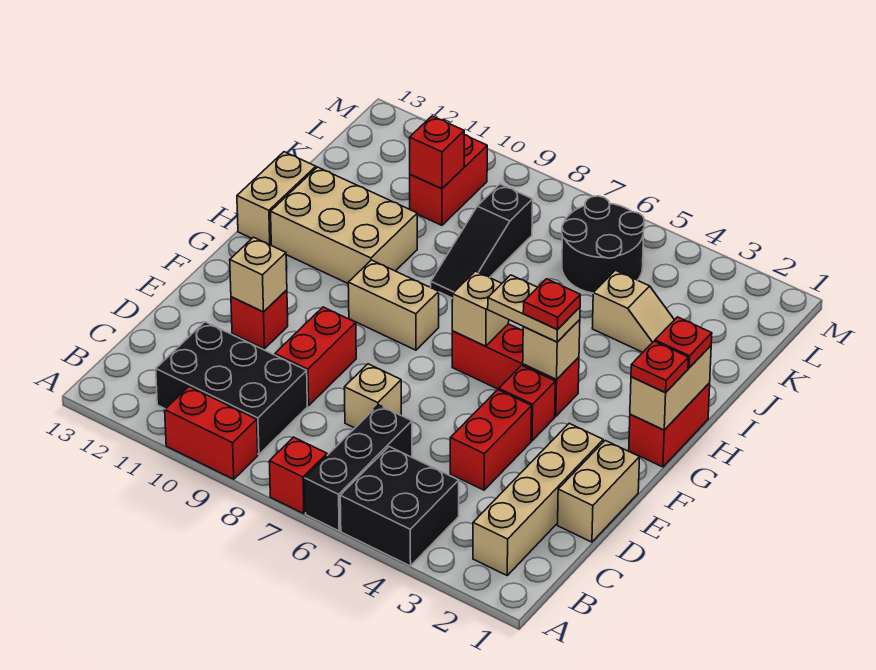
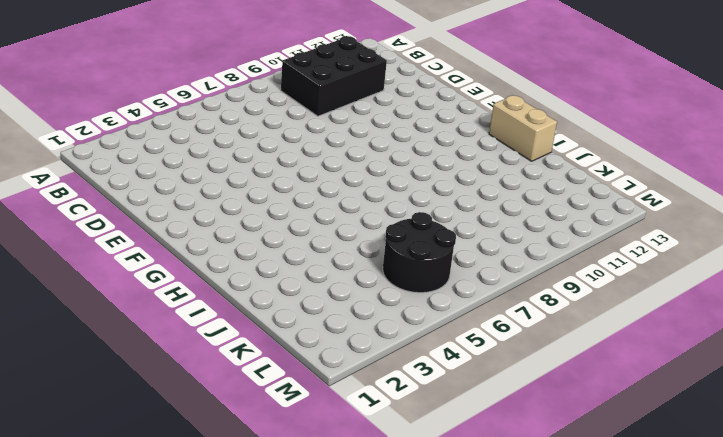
none -> black 2x2 brick [340,447,459,566]
none -> black 1x3 brick [305,405,412,531]
none -> red 1x1 brick [269,437,327,514]
none -> red 1x2 brick [165,387,258,479]

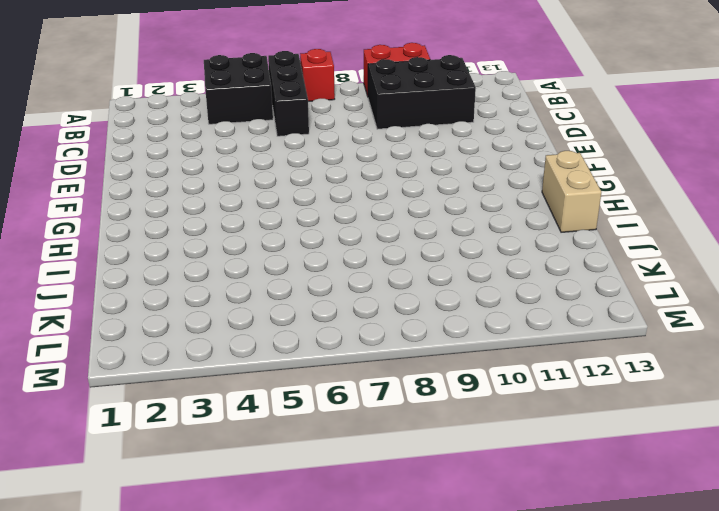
none -> tan 1x4 brick [473,423,603,575]
none -> tan 1x2 brick [558,440,640,542]
none -> red 1x2 brick [450,390,532,490]
none -> tan 1x1 brick [344,364,401,428]

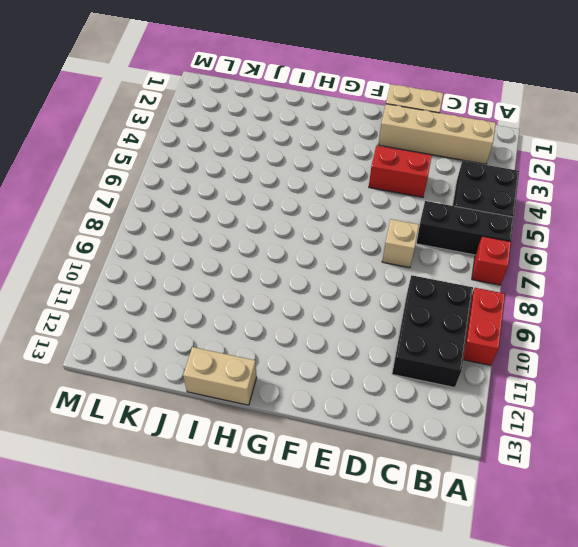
none -> red 1x2 brick [275,307,356,406]
none -> red 1x1 brick [231,290,288,349]
none -> red 1x1 brick [499,365,555,441]
none -> red 1x2 brick [629,383,710,467]

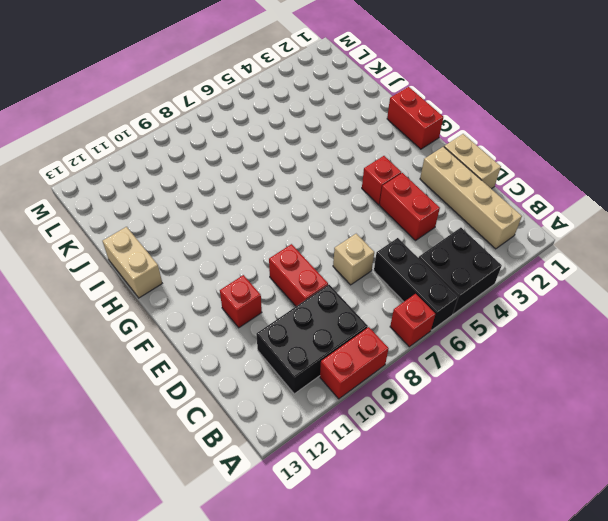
none -> red 1x3 brick [452,324,579,416]
none -> tan 1x2 brick [348,260,439,350]
none -> tan 2x3 brick [271,167,417,283]
none -> black 1x3 slope [431,184,533,298]

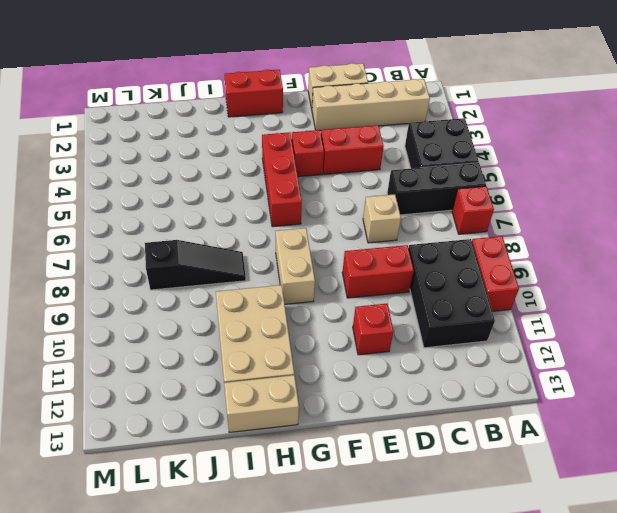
none -> tan 1x2 slope [592,270,674,352]
none -> black 2x2 round brick [562,196,645,293]
none -> red 1x2 brick [410,135,487,225]
none -> tan 1x1 brick [230,237,287,312]

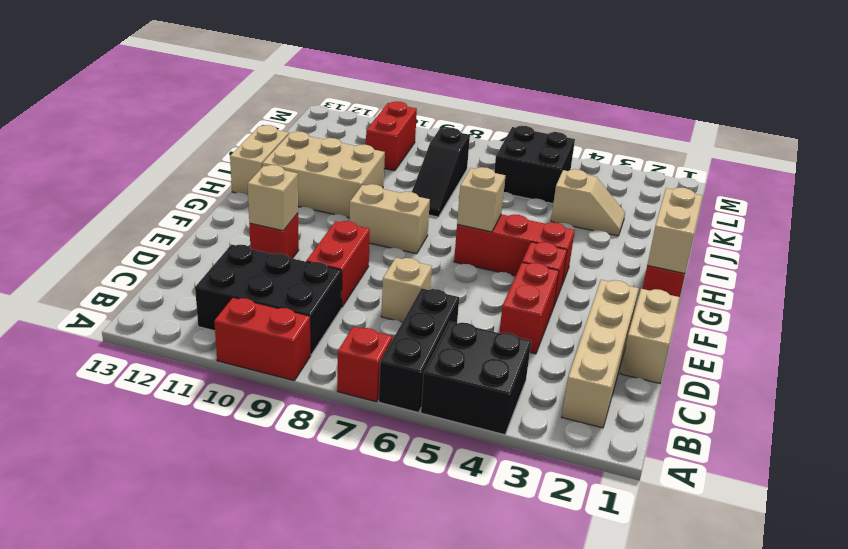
black 2x2 brick [494,126,575,204] -> black 2x2 round brick [562,196,645,293]
none -> tan 1x1 brick [523,320,580,380]
none -> red 1x1 brick [410,116,464,189]
none -> red 1x1 plate [631,341,688,393]
none -> tan 1x2 plate [488,275,580,342]

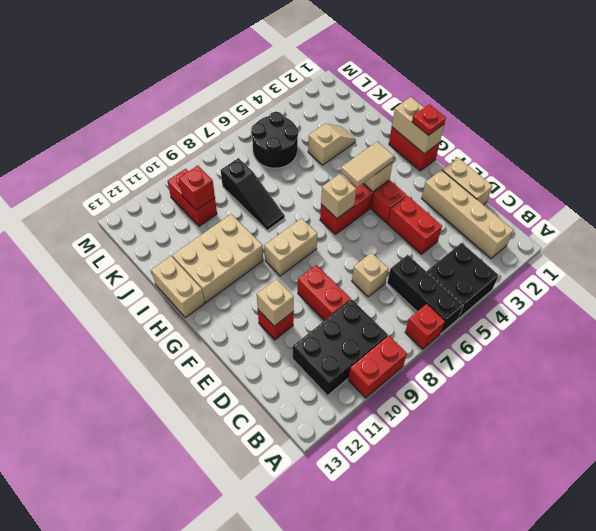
tan 1x2 tile [341,142,394,187] -> tan 1x2 plate [488,275,580,342]
none -> red 1x1 plate [655,317,712,368]
none -> red 1x1 plate [523,279,580,330]

